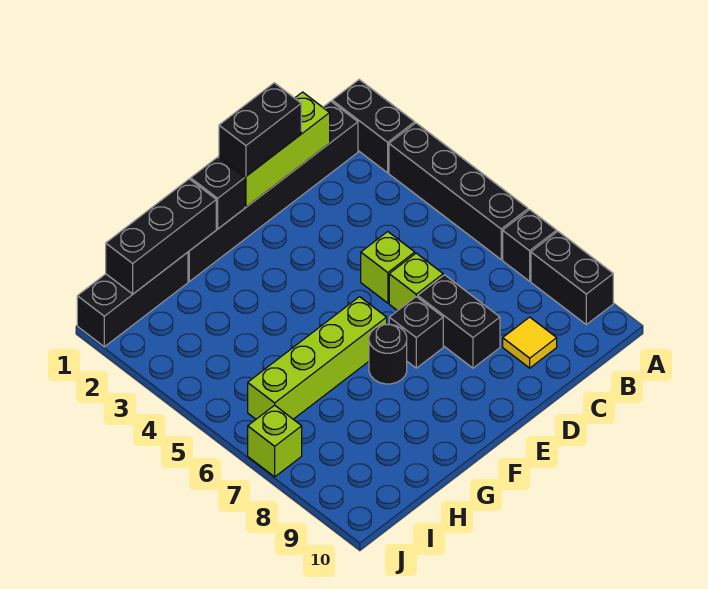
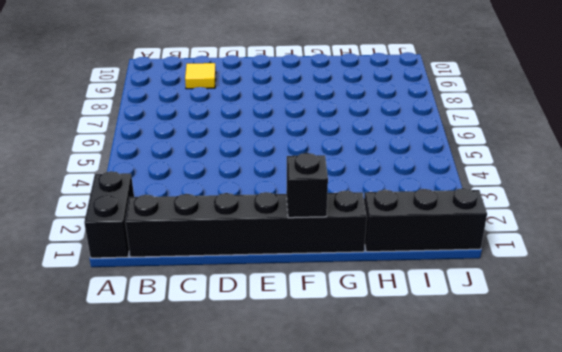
none -> black 1x4 brick [389,123,528,259]
none -> black 1x1 brick [503,210,557,281]
none -> black 1x2 brick [531,232,613,325]

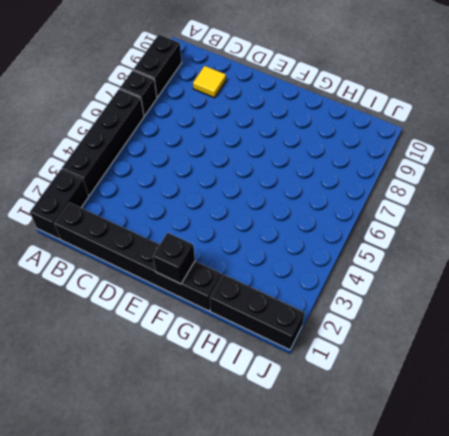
none -> lime 1x1 brick [361,232,415,303]
none -> lime 1x1 brick [389,253,443,311]
none -> black 1x2 brick [418,275,500,368]

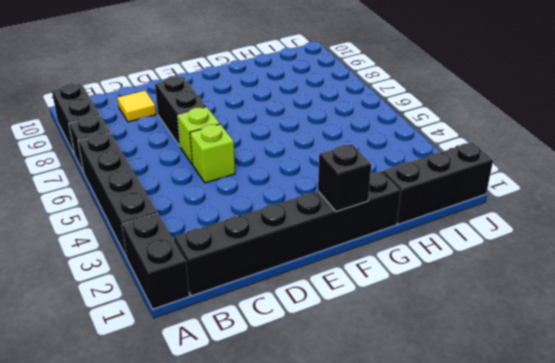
none -> black 1x1 brick [389,297,443,368]
none -> lime 1x4 brick [248,297,387,419]
none -> black 1x1 round brick [369,324,407,384]

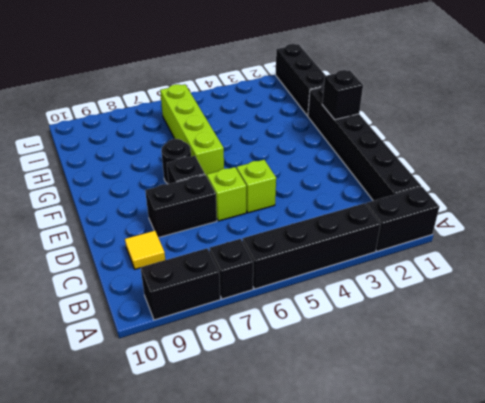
none -> lime 1x1 brick [248,405,302,477]
none -> lime 1x3 brick [219,92,330,207]
none -> black 1x3 brick [106,179,216,294]

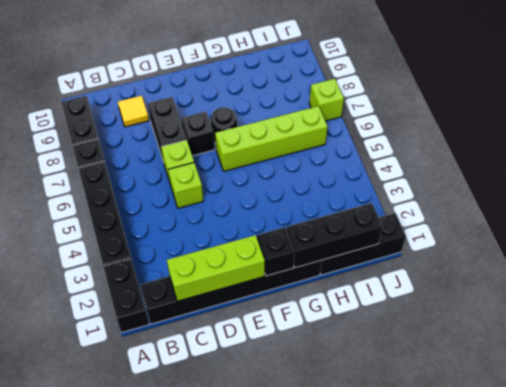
none -> black 1x2 brick [219,83,301,176]

